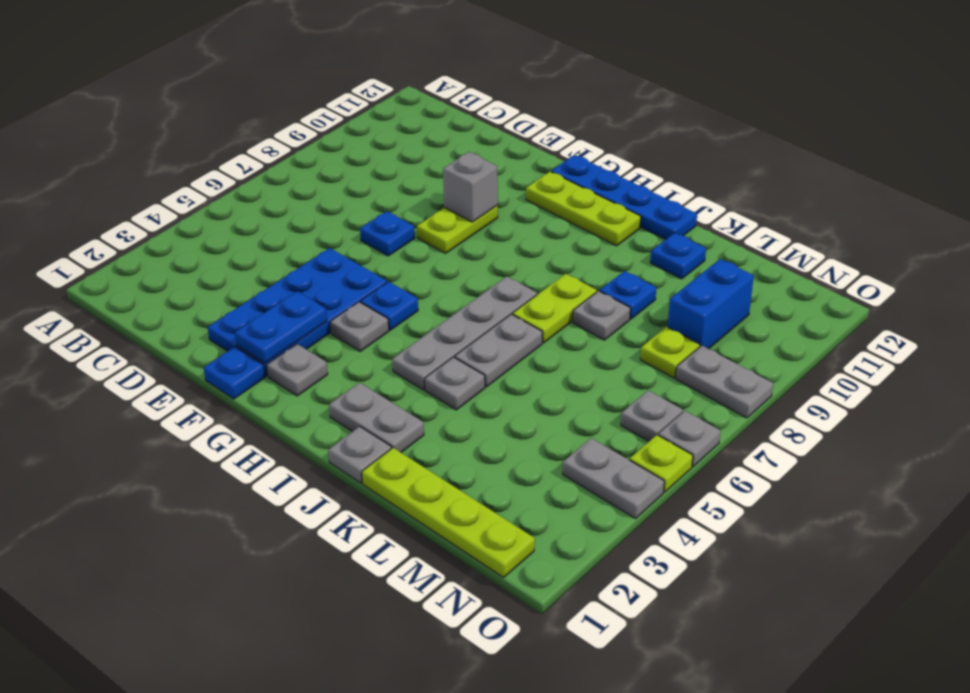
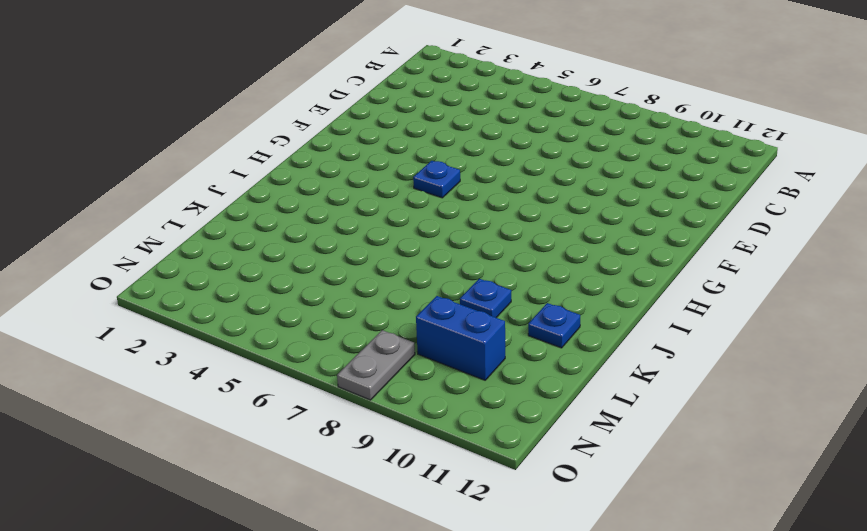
none -> blue 2x4 plate [208,248,387,376]
none -> blue 1x1 plate [360,211,415,256]
none -> blue 1x1 plate [204,347,265,399]

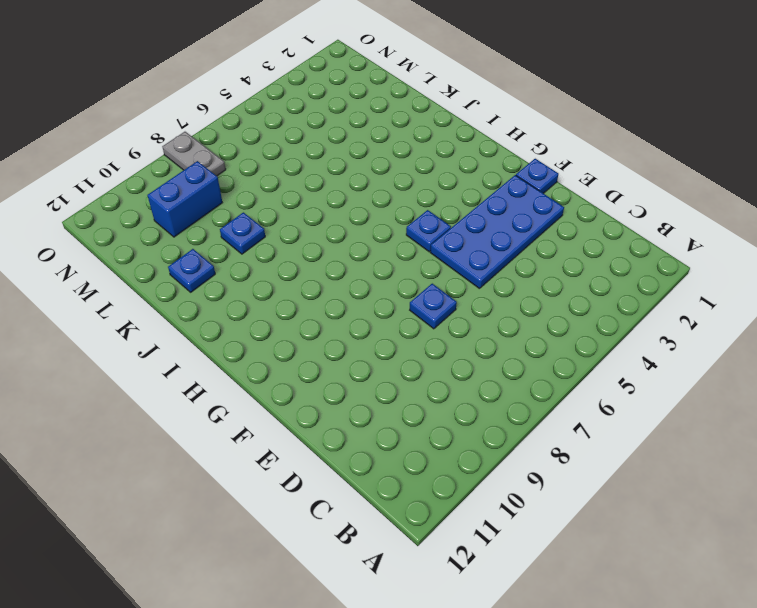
none -> lime 1x2 plate [417,206,498,253]
none -> grey 1x1 plate [267,344,328,396]
none -> grey 1x1 plate [330,302,389,352]

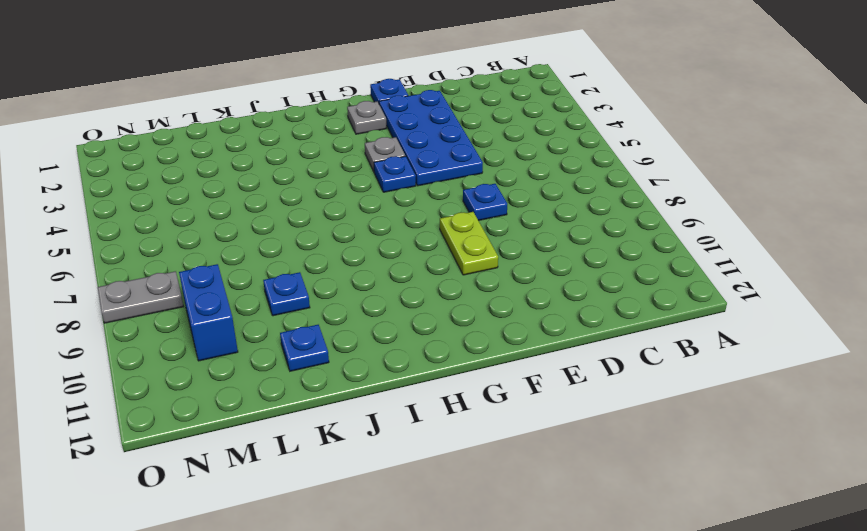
none -> lime 1x3 plate [526,172,641,246]
none -> blue 1x4 plate [551,155,697,240]
none -> grey 1x2 plate [329,383,424,452]

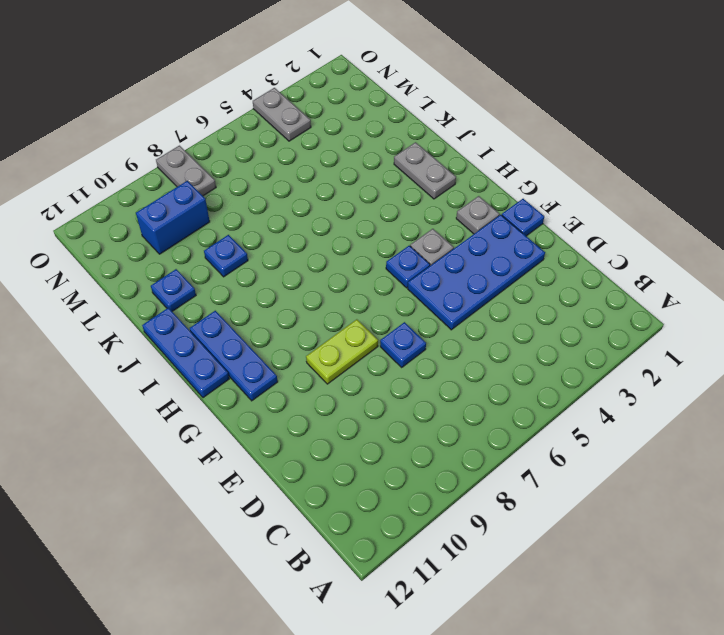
blue 1x3 plate [190,311,278,401] -> lime 1x3 plate [526,172,641,246]
blue 1x3 plate [142,308,229,398] -> blue 1x4 plate [551,155,697,240]
none -> grey 1x4 plate [392,276,537,390]
none -> grey 1x1 plate [328,426,392,483]
none -> grey 1x1 plate [425,357,485,410]

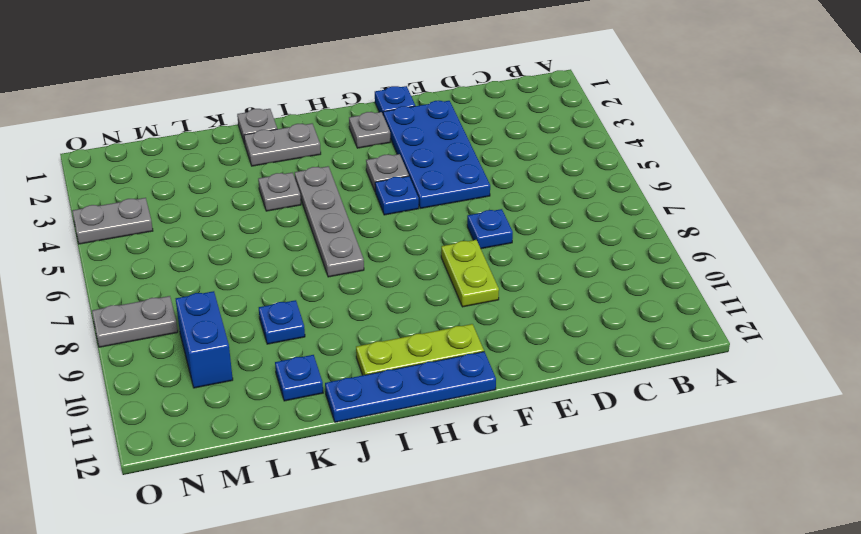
none -> grey 1x2 plate [455,314,542,387]
none -> lime 1x2 plate [513,274,597,343]
none -> lime 1x4 plate [362,448,535,578]

